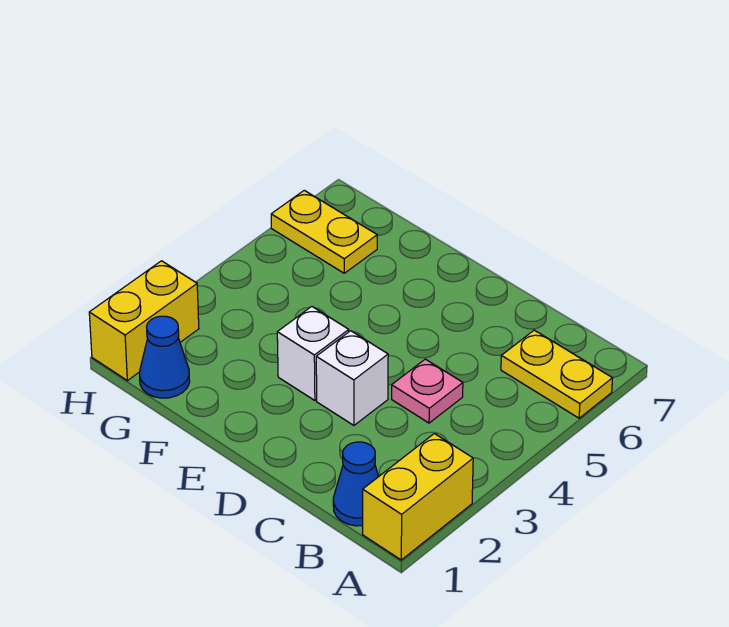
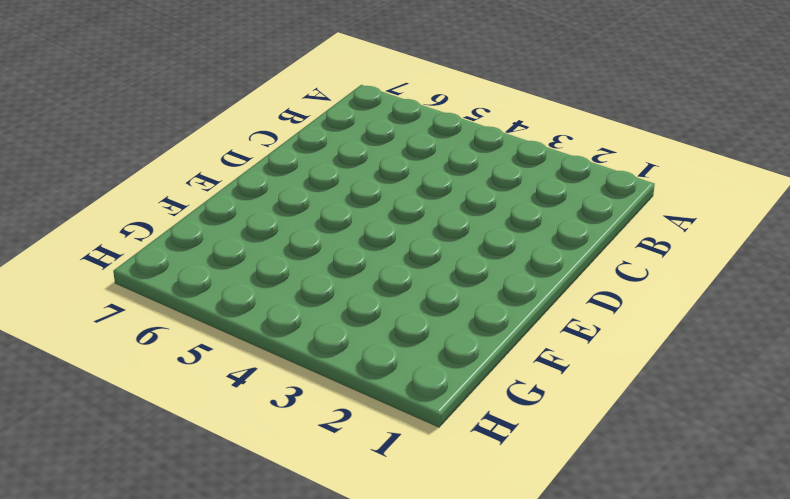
none -> yellow 1x2 brick [363,434,473,560]
none -> yellow 1x2 plate [501,330,612,418]

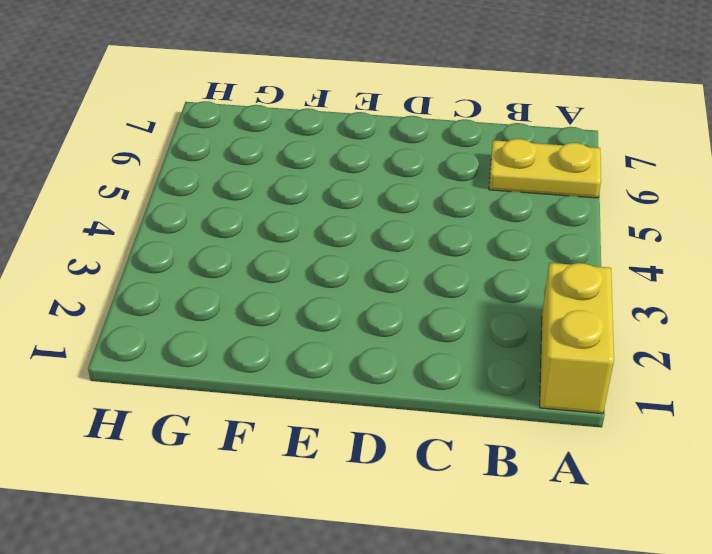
none -> blue 1x1 cone [333,442,379,526]
none -> pink 1x1 plate [392,359,463,423]

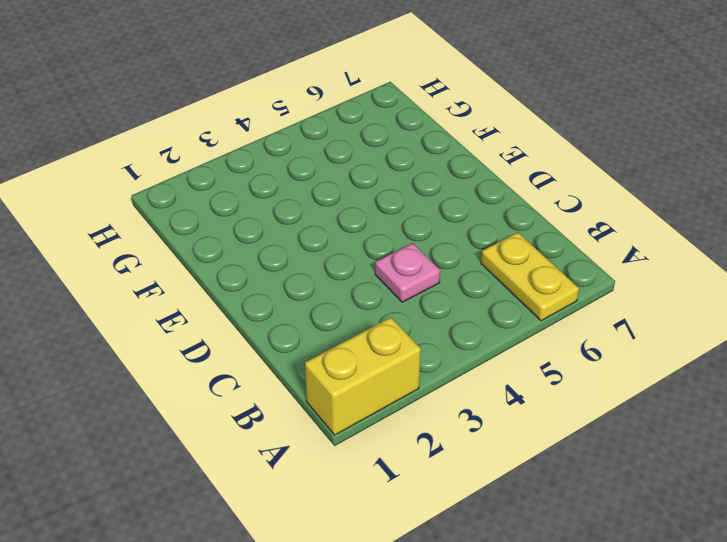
none -> blue 1x1 cone [333,442,379,526]
none -> white 1x1 brick [316,331,388,425]

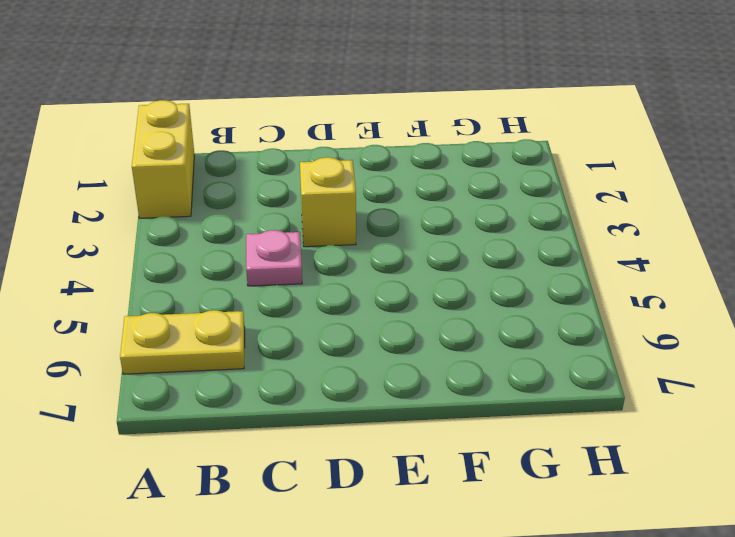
yellow 1x1 brick [300,157,356,247] -> white 1x1 brick [316,331,388,425]
none -> blue 1x1 cone [333,442,379,526]
none -> white 1x1 brick [277,306,349,400]

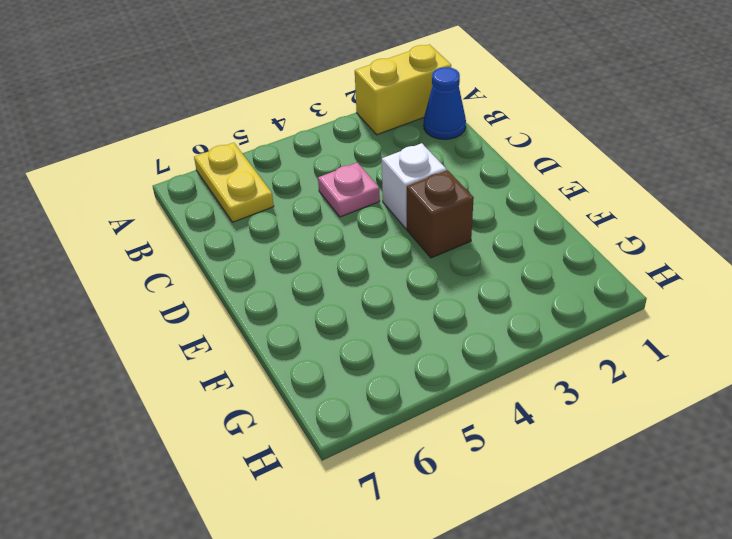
brown 1x1 brick [407,170,474,258] -> white 1x1 brick [277,306,349,400]
none -> blue 1x1 cone [140,316,190,398]
none -> yellow 1x2 plate [271,190,377,273]

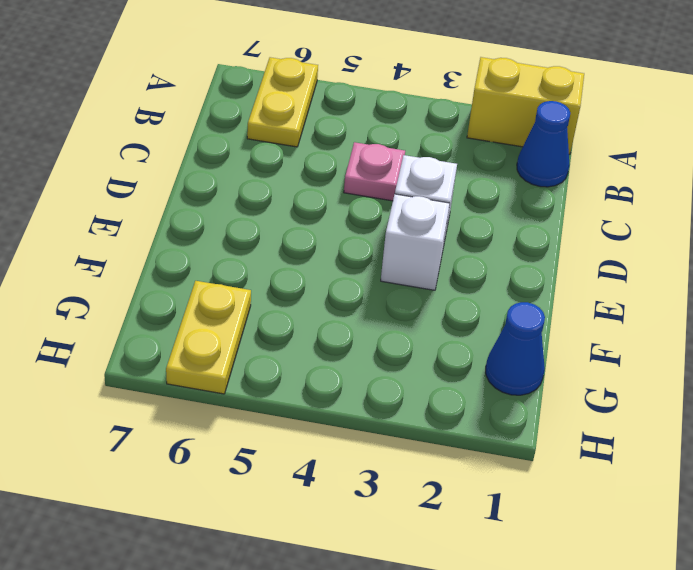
none -> yellow 1x2 brick [89,261,199,381]

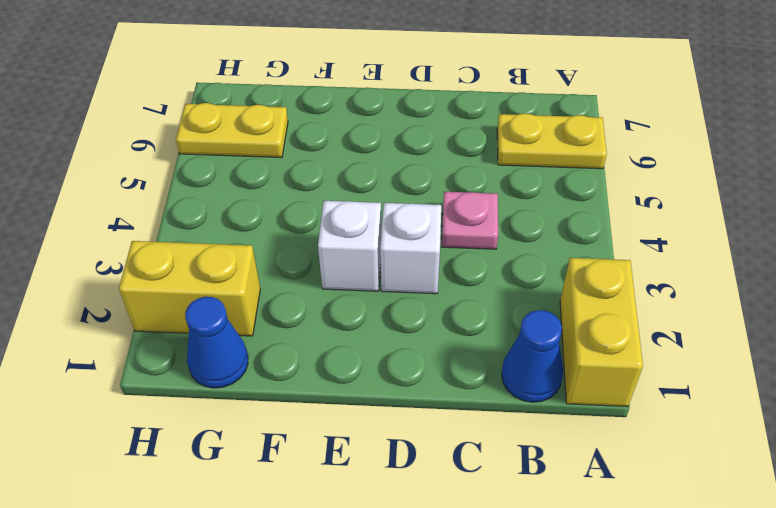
yellow 1x2 brick [119,241,260,336] -> yellow 1x2 brick turned to [89,261,199,381]

